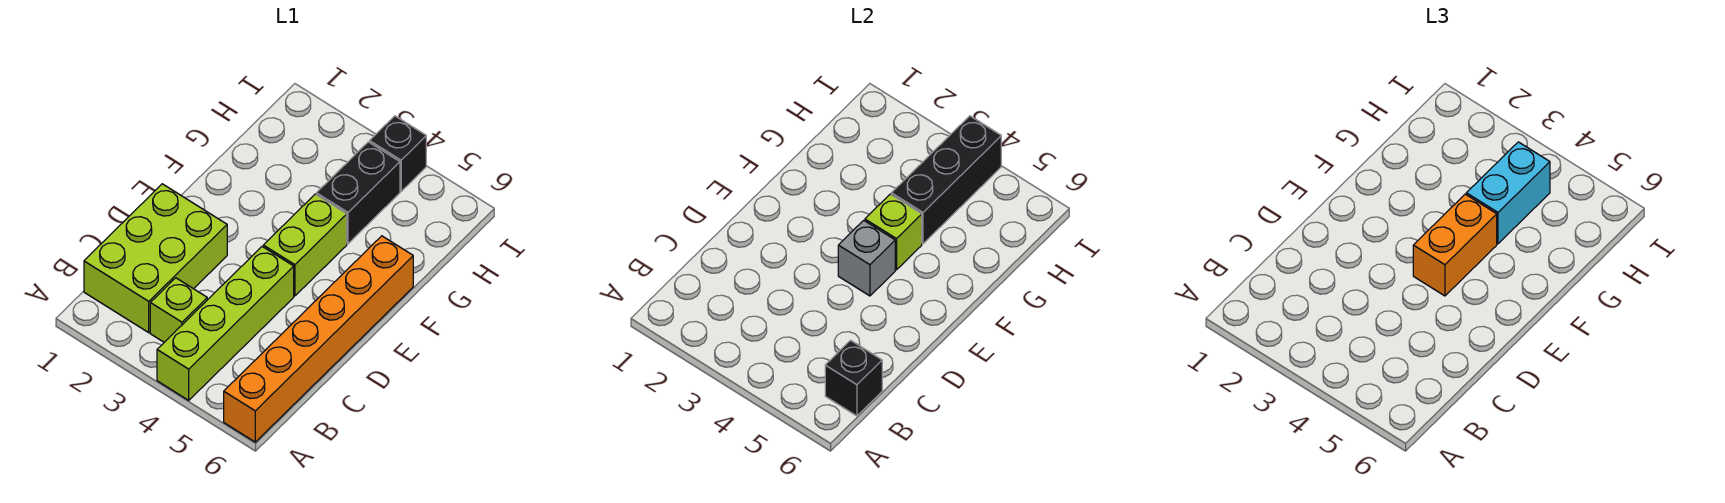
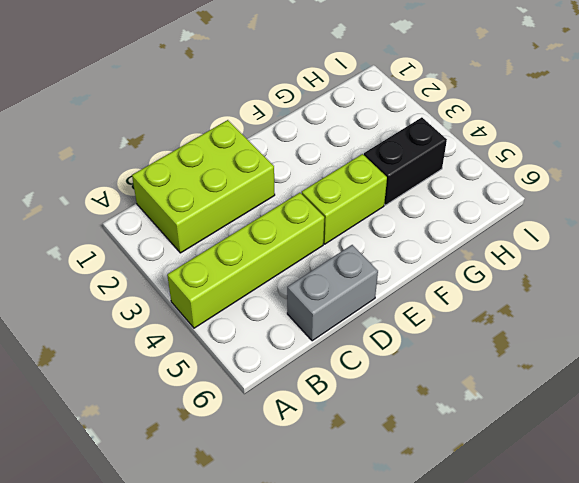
grey 1x2 brick [287,245,378,341] -> orange 1x6 brick [224,236,413,442]
none -> lime 1x1 brick [150,278,207,342]
none -> black 1x1 brick [370,116,426,191]
none -> black 1x1 brick [825,340,882,416]

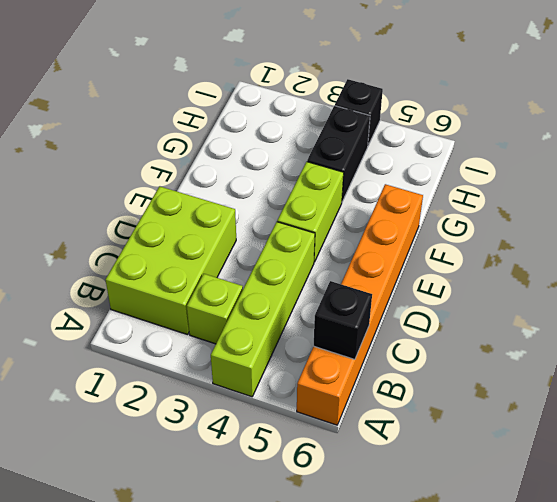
none -> grey 1x1 brick [838,220,895,296]
none -> lime 1x1 brick [865,194,922,270]
none -> black 1x3 brick [891,116,1001,244]

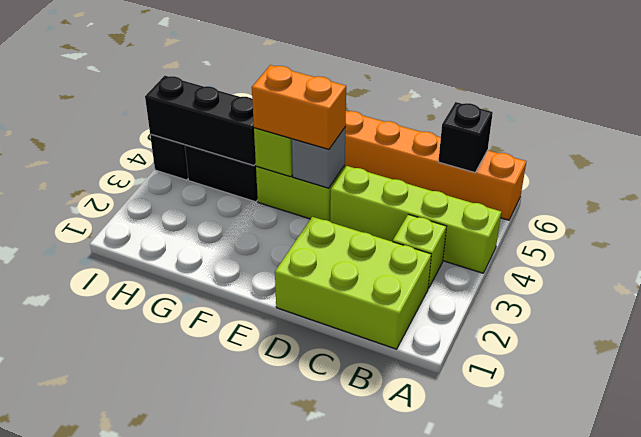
none -> cyan 1x2 brick [1466,142,1550,244]

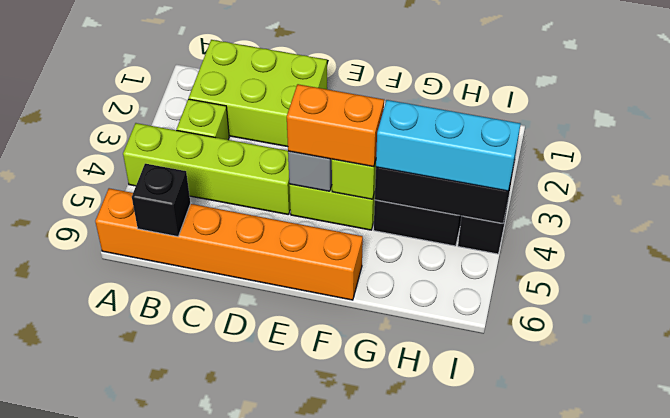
cyan 1x3 brick [376,100,520,191] -> cyan 1x2 brick [1466,142,1550,244]

